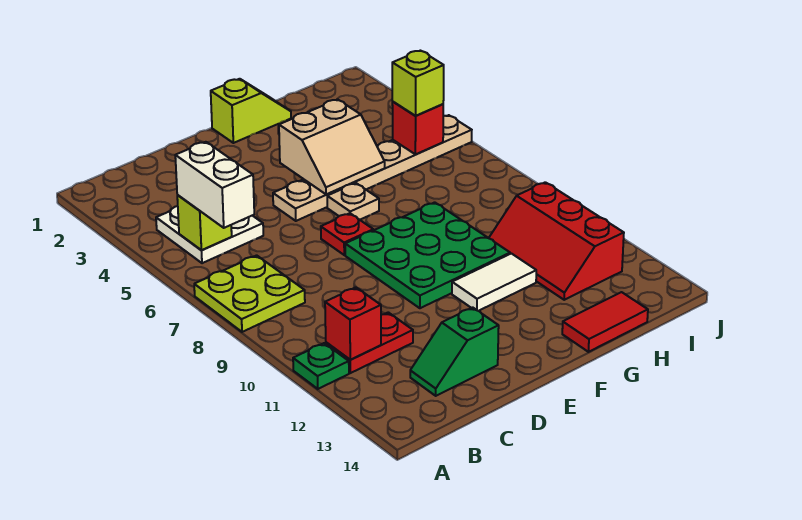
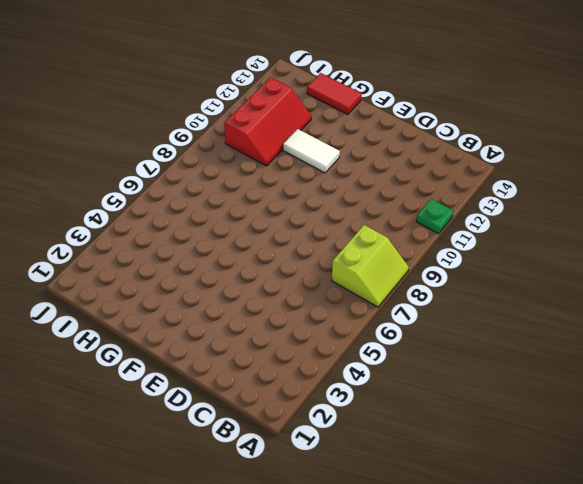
lime 2x2 slope [332,225,409,307] -> lime 2x2 plate [194,255,305,332]
none -> white 2x2 plate [156,206,263,263]
none -> red 1x2 plate [326,312,413,373]
none -> green 1x2 slope [410,307,499,396]

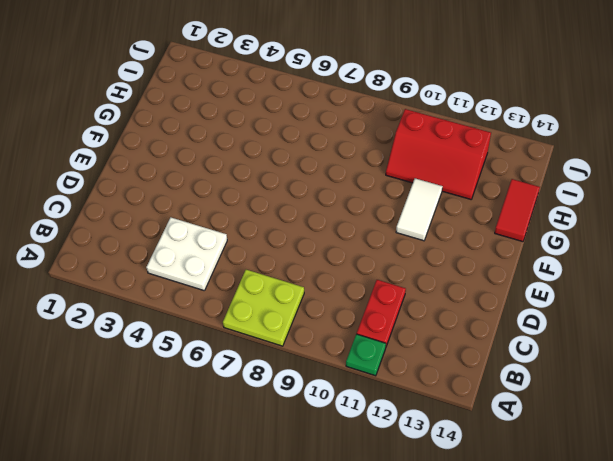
none -> green 1x2 slope [410,307,499,396]
none -> tan 1x6 plate [273,115,472,221]
none -> red 1x1 plate [321,213,373,255]

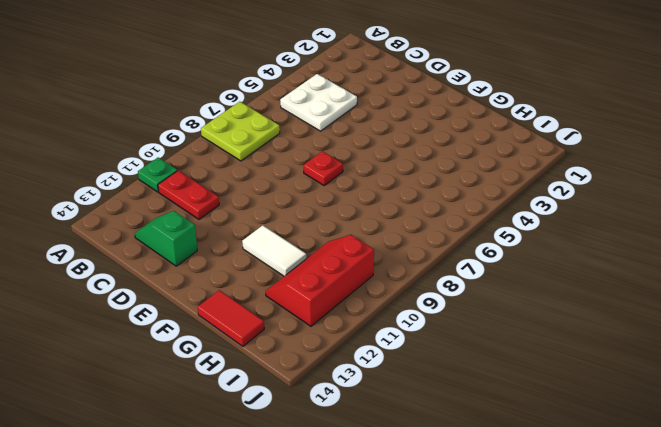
none -> tan 1x6 plate [273,115,472,221]
none -> green 3x3 plate [345,202,510,308]
none -> lime 1x2 slope [211,79,291,143]

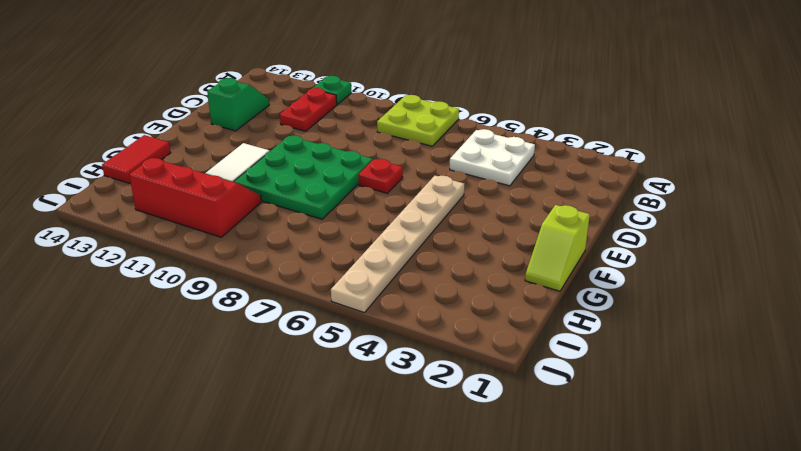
none -> tan 1x1 plate [327,183,379,220]
none -> lime 1x1 brick [177,195,232,250]
none -> red 1x1 brick [325,287,381,360]

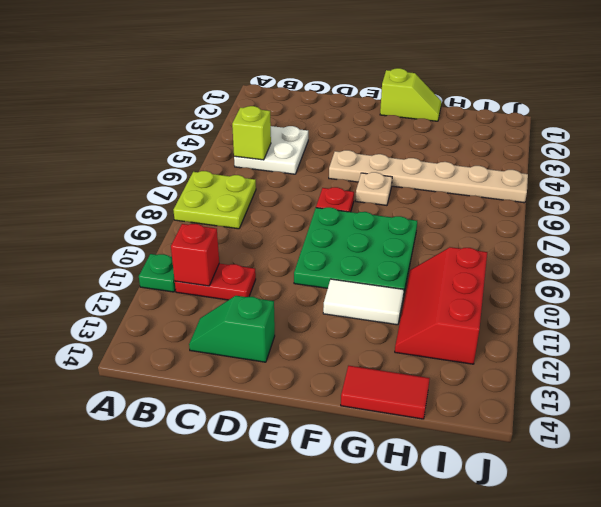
none -> tan 2x2 slope [279,99,385,195]
none -> red 1x1 brick [392,102,443,154]
none -> white 1x2 brick [175,142,254,228]

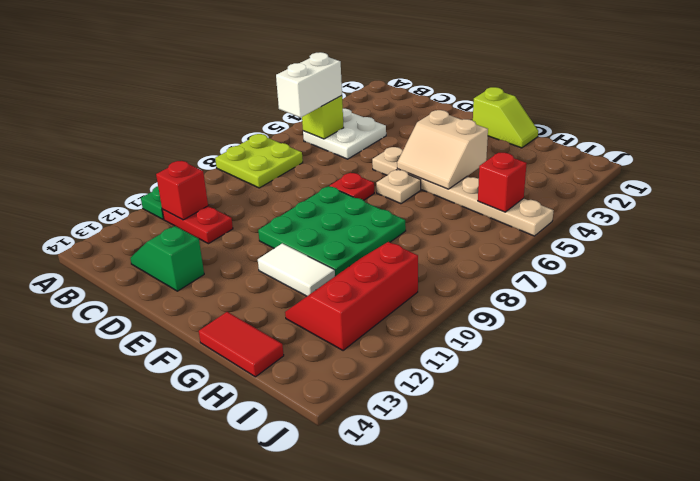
none -> lime 1x1 brick [392,51,444,116]

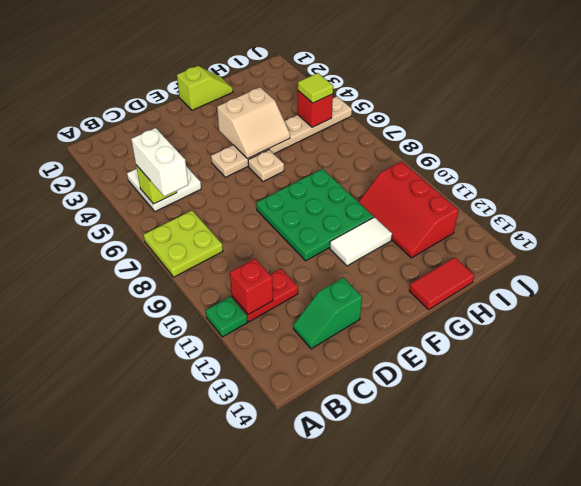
lime 1x1 tile [298,73,333,103] -> lime 1x1 brick [392,51,444,116]
none -> red 1x1 plate [321,213,373,255]

